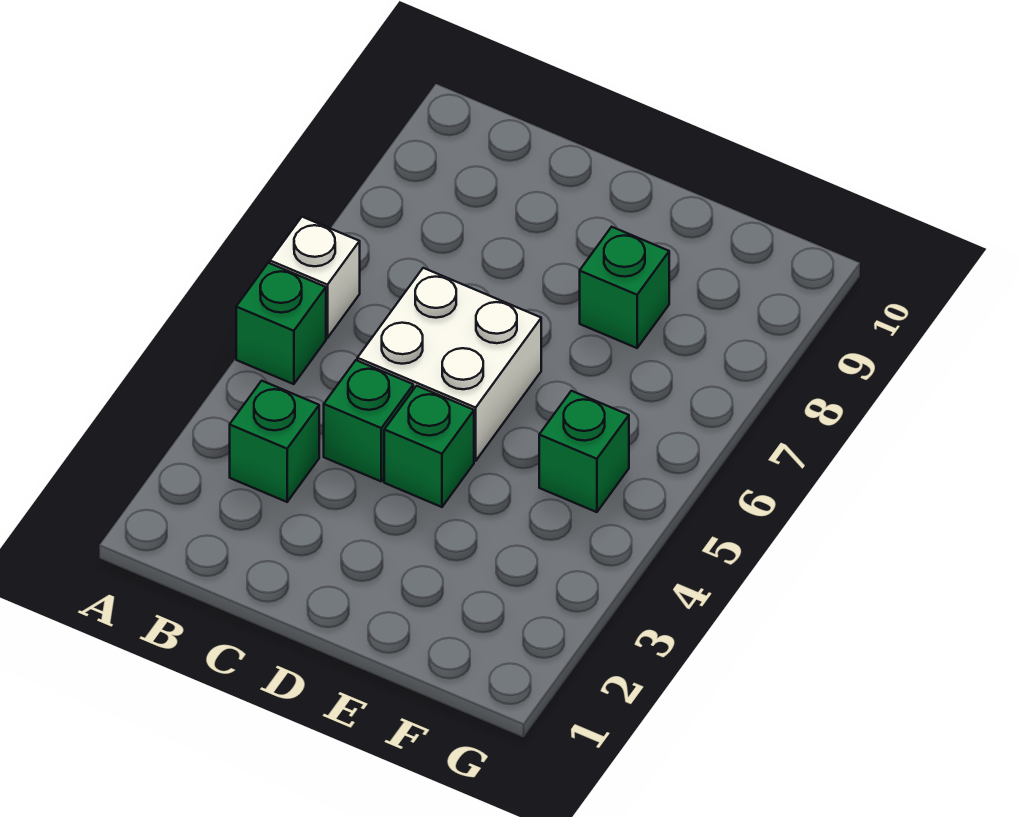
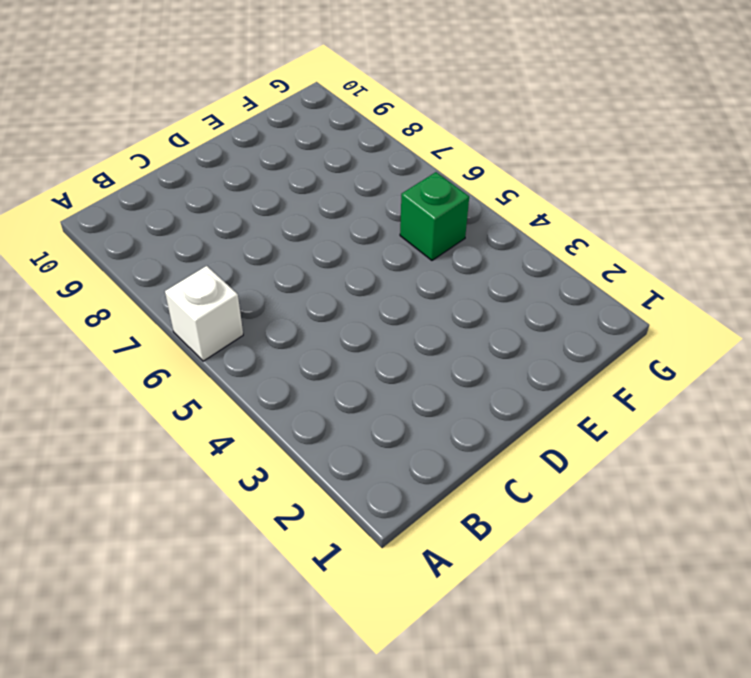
none -> green 1x1 brick [236,263,326,384]
none -> green 1x1 brick [230,381,319,502]

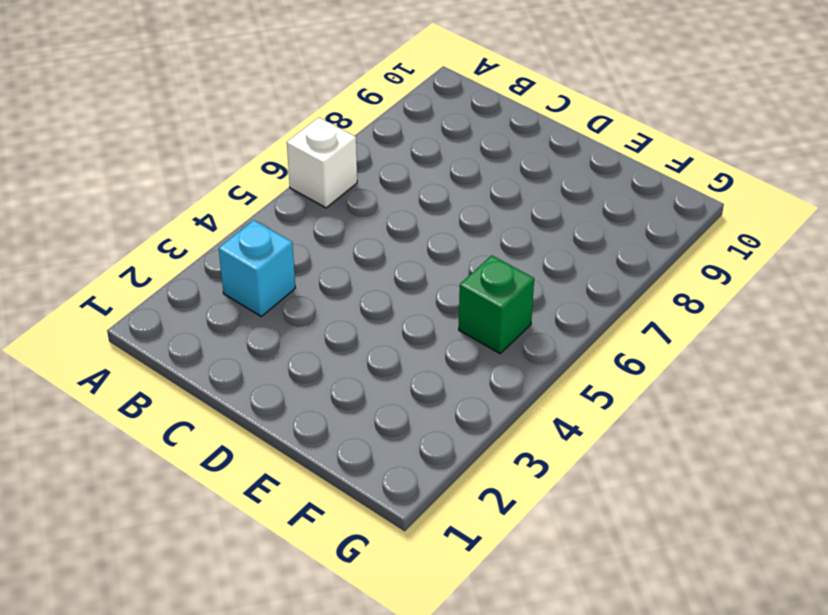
cyan 1x1 brick [219,220,295,316] -> green 1x1 brick [230,381,319,502]
none -> green 1x1 brick [236,263,326,384]
none -> green 1x1 brick [324,360,413,481]

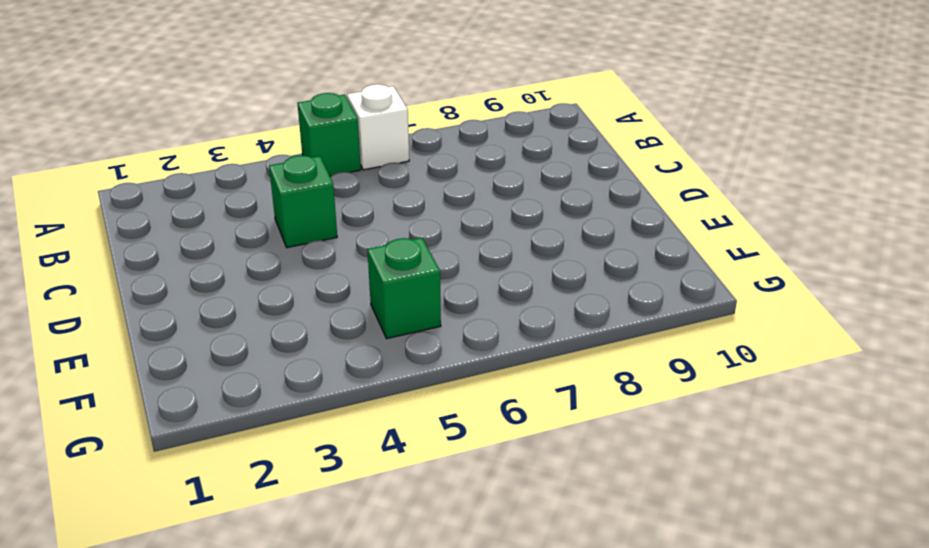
none -> green 1x1 brick [230,381,319,502]
none -> white 2x2 brick [357,268,541,461]

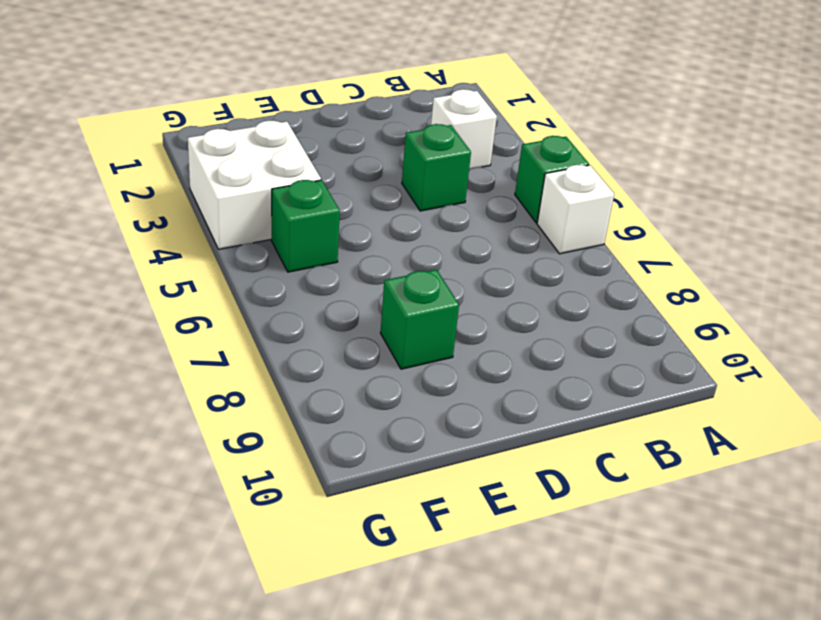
white 1x1 brick [431,89,497,169] -> green 1x1 brick [230,381,319,502]
white 2x2 brick [188,121,321,249] -> white 2x2 brick moved to [357,268,541,461]
none -> green 1x1 brick [384,386,474,507]

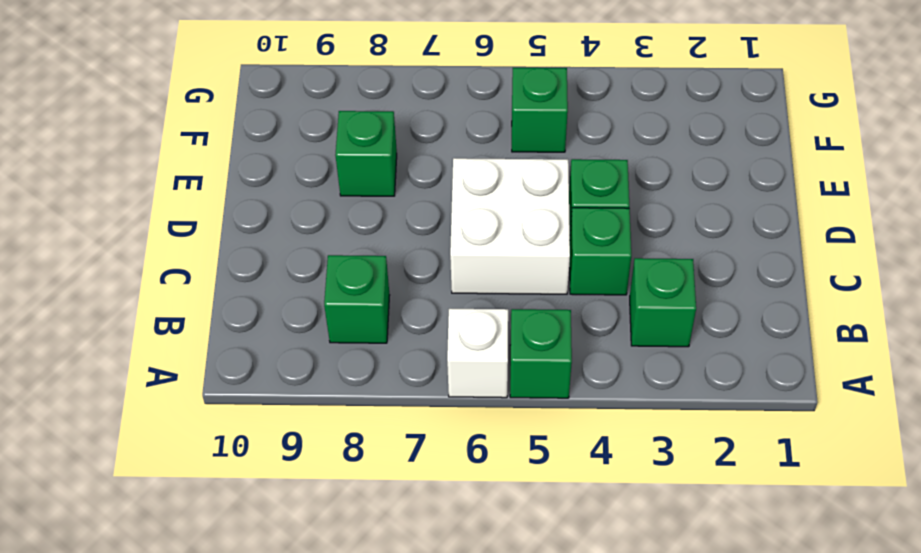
green 1x1 brick [324,255,390,343] -> none

